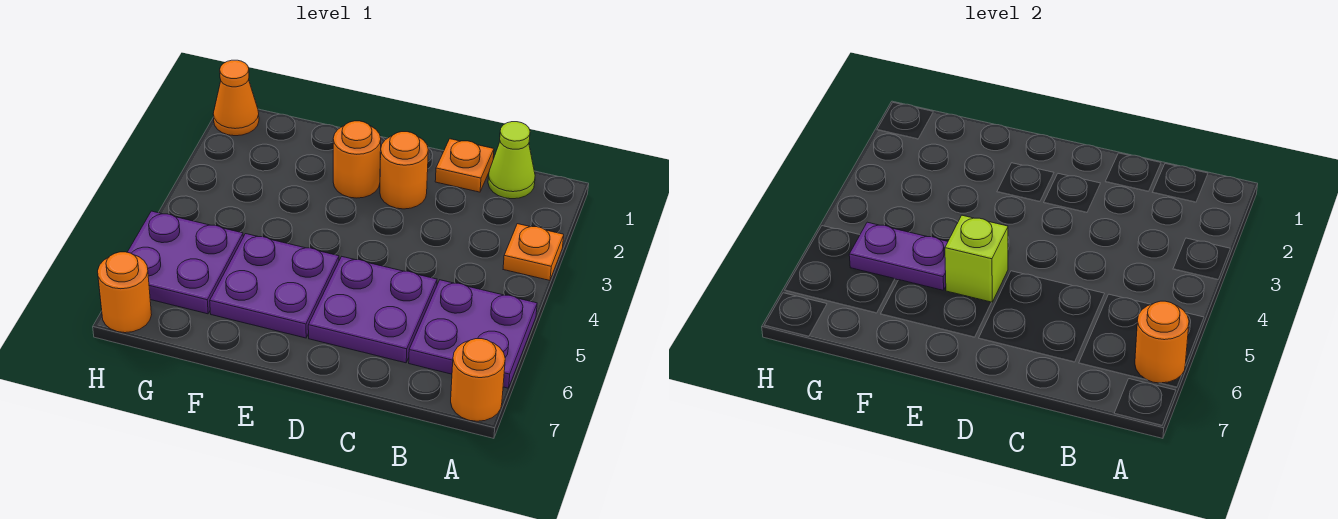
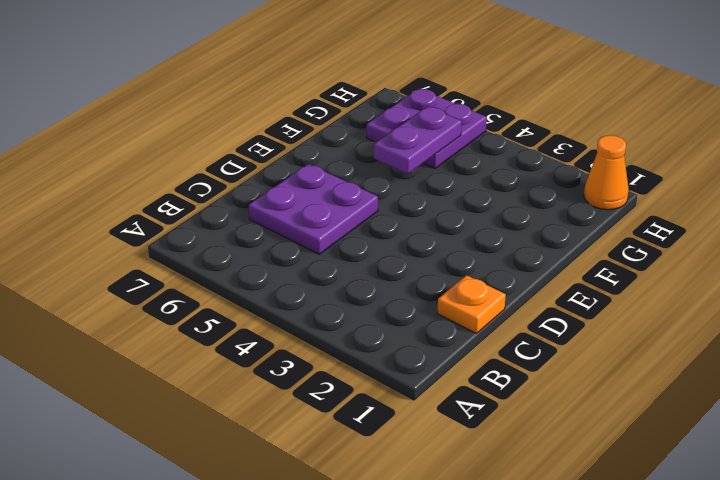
none -> orange 1x1 plate [503,224,564,280]
none -> purple 2x2 plate [409,280,537,388]
none -> orange 1x1 round brick [451,339,505,421]

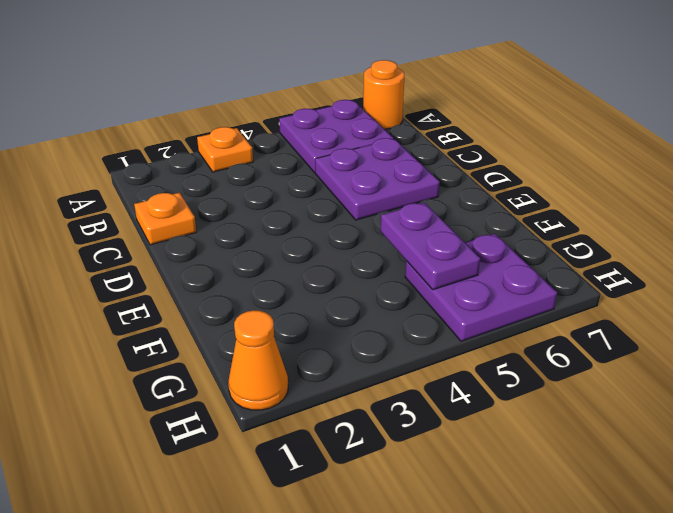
none -> lime 1x1 cone [488,122,535,199]
none -> orange 1x1 round brick [380,132,428,209]
none -> orange 1x1 round brick [333,121,381,198]

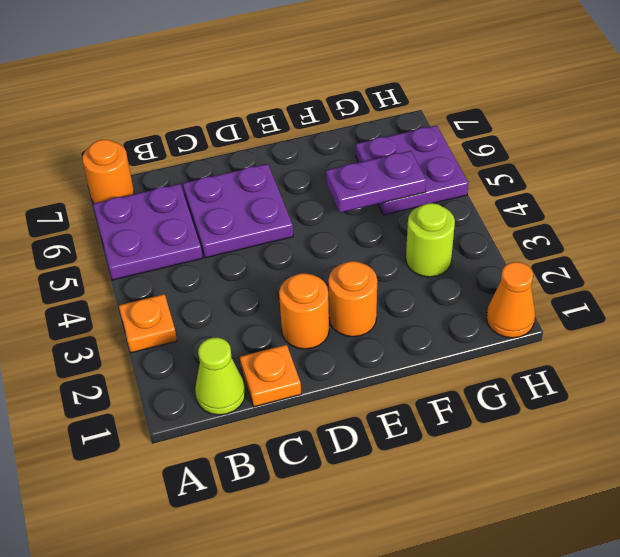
lime 1x1 round brick [406,203,455,277] -> none
none -> purple 2x2 plate [210,234,339,338]
none -> orange 1x1 round brick [98,252,152,333]
none -> orange 1x1 round brick [1135,301,1189,383]

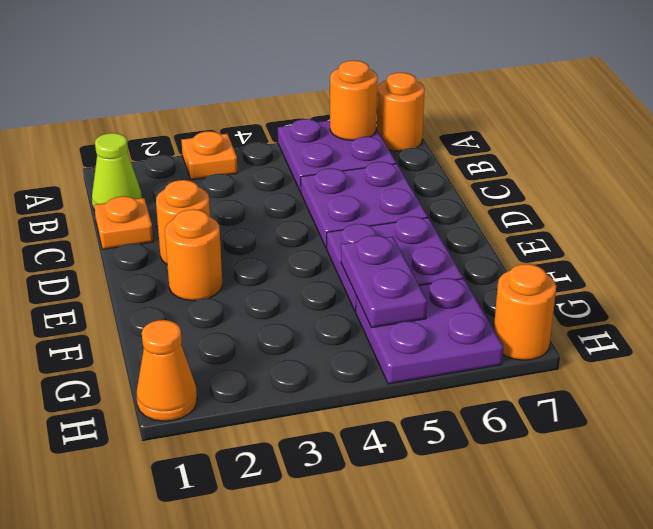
none -> lime 1x1 brick [945,215,1008,302]

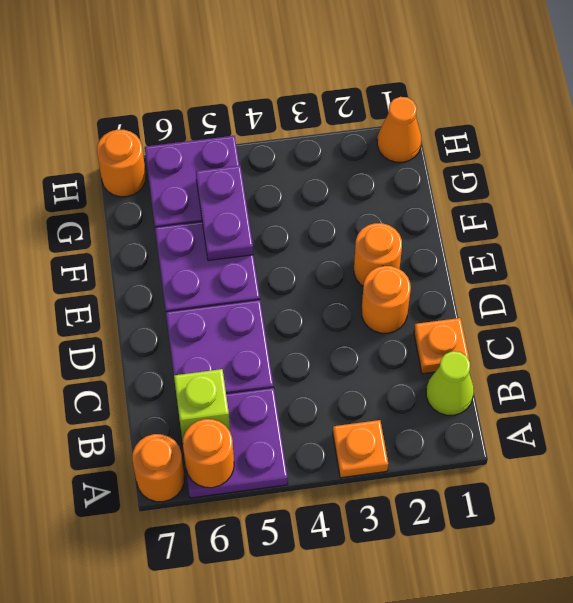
lime 1x1 brick [174,369,230,442] -> lime 1x1 brick moved to [945,215,1008,302]

